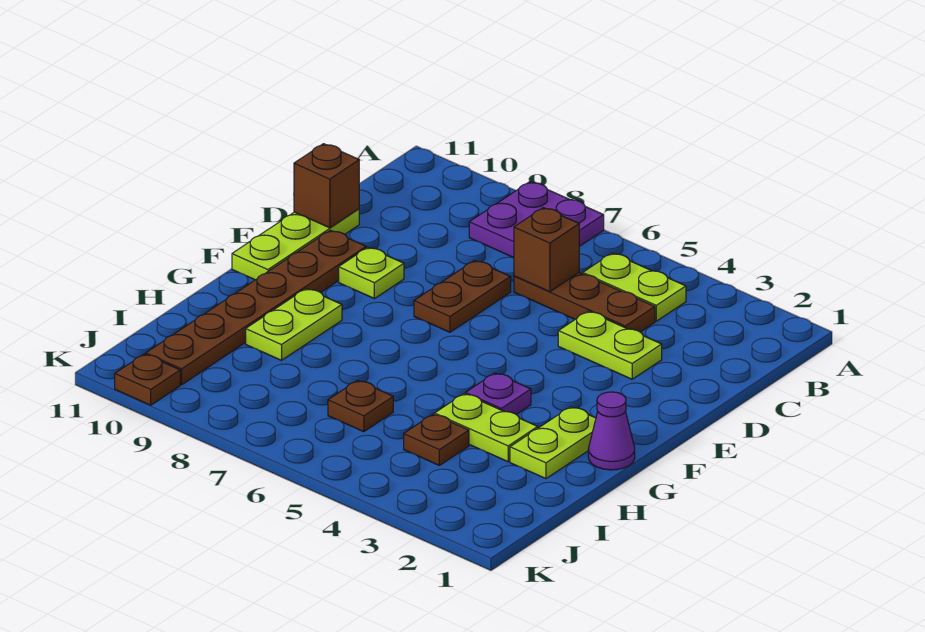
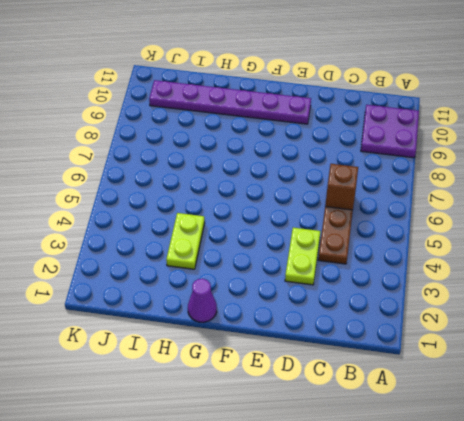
purple 2x2 plate [361,105,419,158] -> purple 2x2 plate moved to [469,182,604,258]
purple 1x6 plate [149,80,311,124] -> brown 1x6 plate [146,230,366,385]
none -> lime 1x2 plate [583,253,686,321]
none -> brown 1x2 plate [414,260,511,332]
none -> lime 1x3 plate [232,209,359,280]

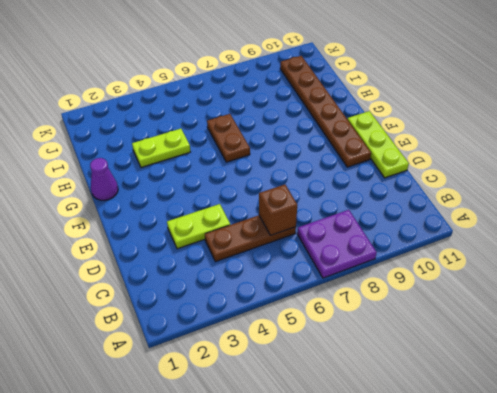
brown 1x2 plate [207,114,250,162] -> brown 1x2 plate moved to [414,260,511,332]
none -> lime 1x2 plate [583,253,686,321]
none -> lime 1x1 plate [339,247,404,299]
none -> lime 1x2 plate [510,407,596,479]

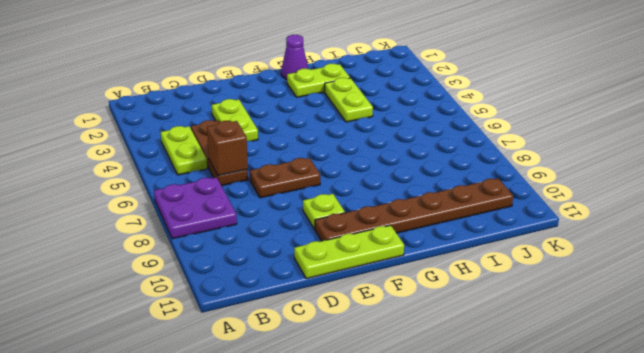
none -> purple 1x1 plate [465,373,531,414]
none -> lime 1x2 plate [246,289,342,360]
none -> brown 1x1 plate [404,414,469,465]

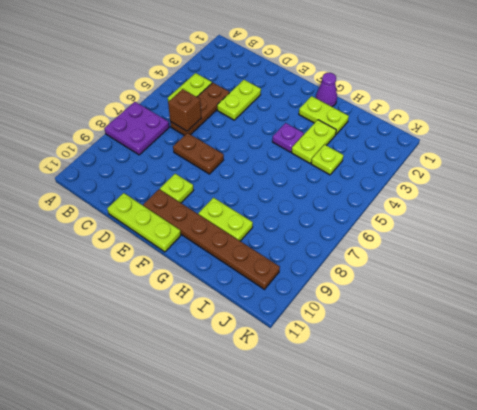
lime 1x1 plate [311,145,344,175] -> brown 1x1 plate [404,414,469,465]
none -> brown 1x1 plate [328,380,393,432]
none -> brown 1x1 plate [115,354,180,405]
none -> brown 1x1 brick [294,144,359,228]

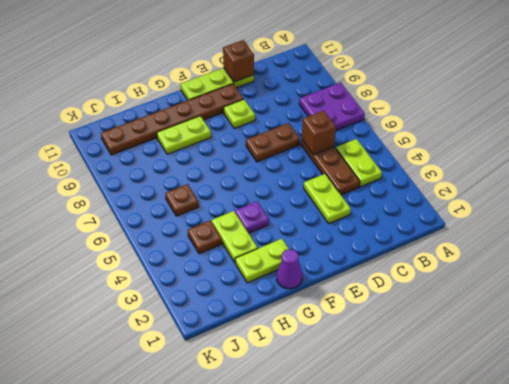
none -> brown 1x1 plate [115,354,180,405]

